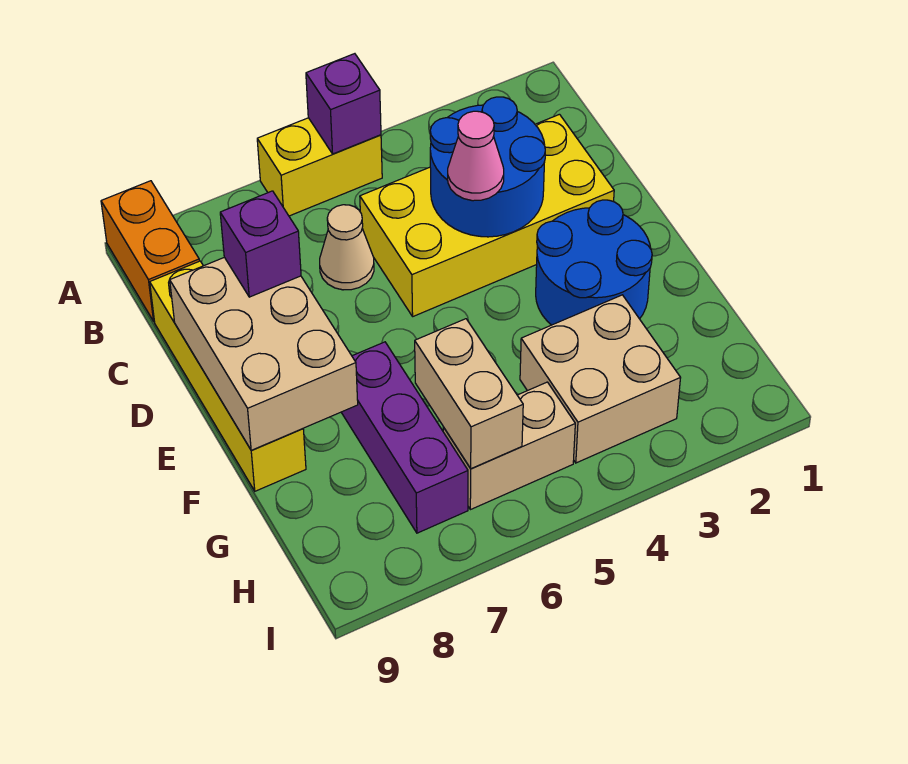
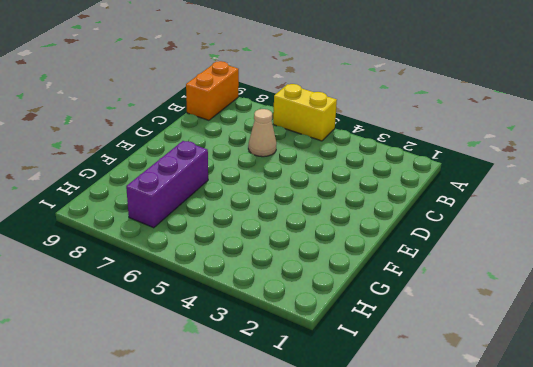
none -> yellow 2x4 brick [360,114,614,316]
none -> yellow 1x4 brick [150,261,306,491]
none -> blue 2x2 round brick [536,200,652,325]

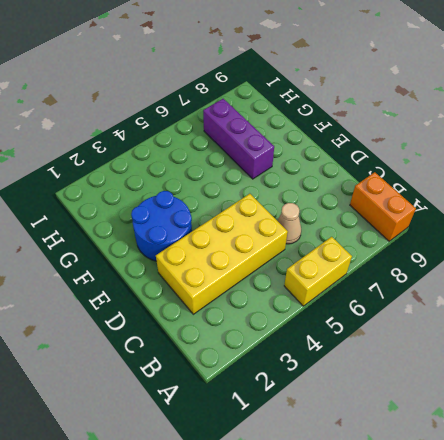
none -> yellow 1x4 brick [150,261,306,491]
none -> tan 2x2 brick [520,295,680,463]
none -> tan 1x2 brick [443,382,575,510]

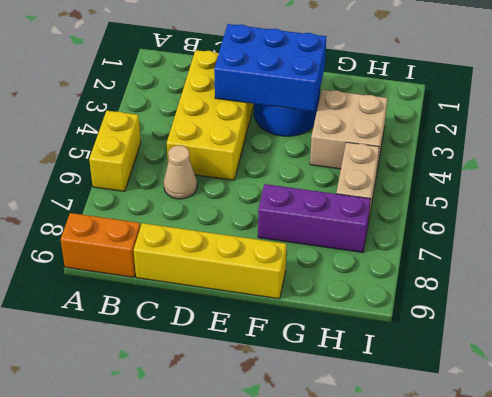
blue 2x3 brick [214,24,326,111] -> blue 2x2 round brick [430,97,545,237]
none -> purple 1x1 brick [306,54,381,154]
none -> tan 2x3 brick [170,257,358,450]
none -> tan 1x2 brick [415,319,523,469]

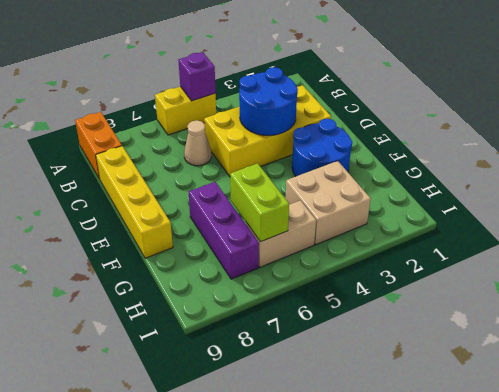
lime 1x2 brick [230,163,289,242] -> tan 1x2 brick [415,319,523,469]
none -> tan 2x3 brick [170,257,358,450]
none -> pink 1x1 cone [448,111,504,201]
none -> purple 1x1 brick [220,191,301,297]

